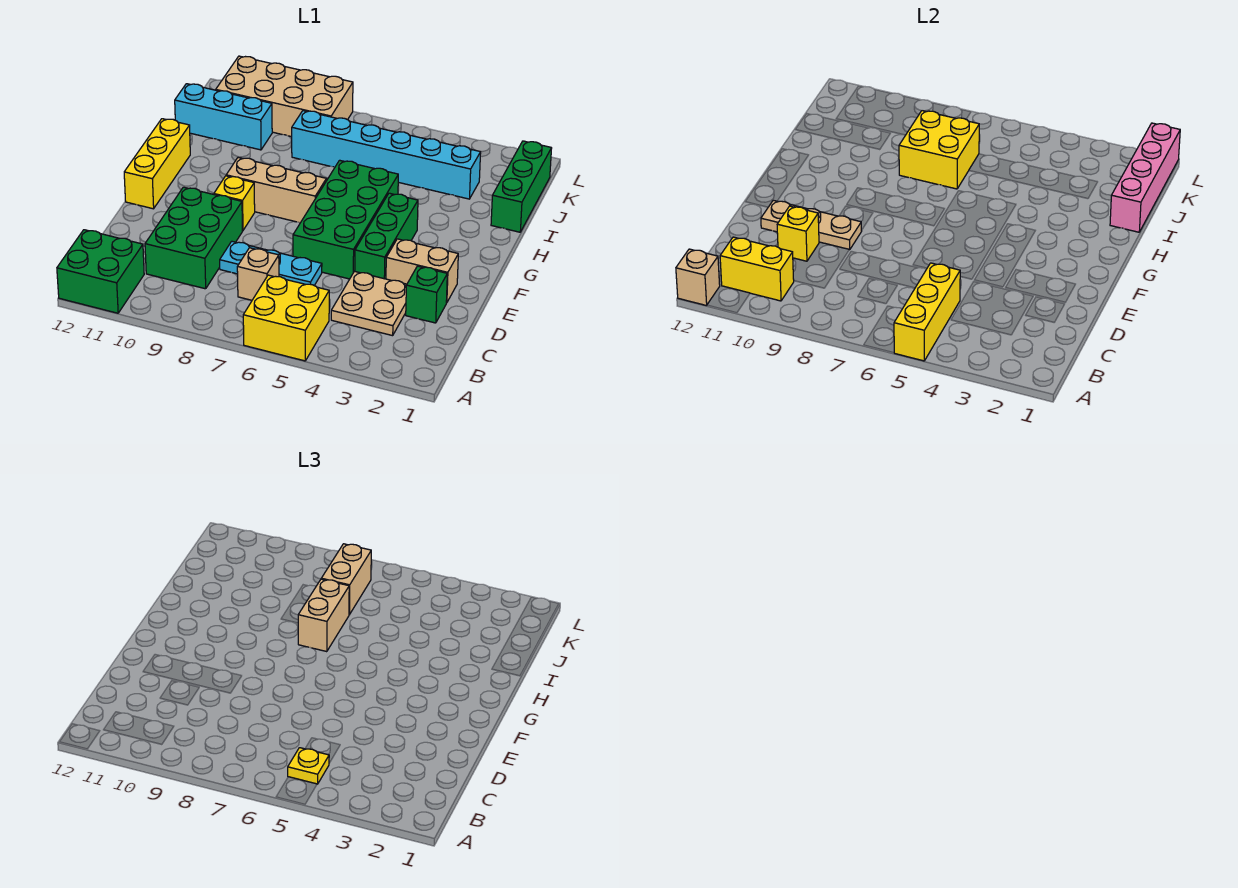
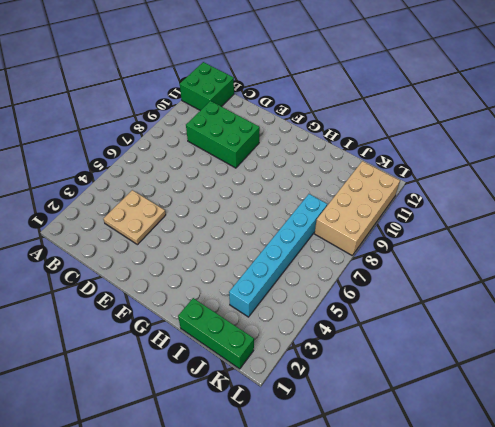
none -> yellow 2x2 brick [243,275,329,361]
none -> tan 1x1 brick [237,248,279,300]
none -> green 1x1 brick [406,266,447,323]

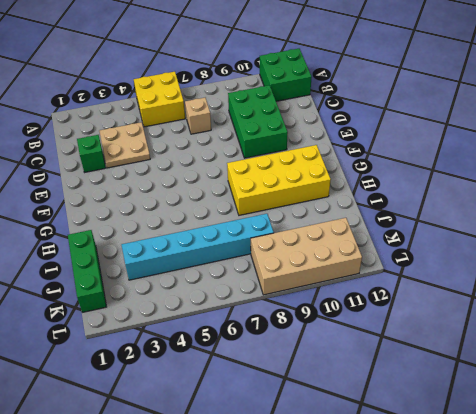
yellow 2x4 brick [227,145,331,215] -> tan 1x3 brick [226,158,326,223]
none -> cyan 1x3 plate [220,241,322,285]
none -> tan 1x2 brick [386,239,458,303]
none -> green 1x3 brick [355,193,418,279]

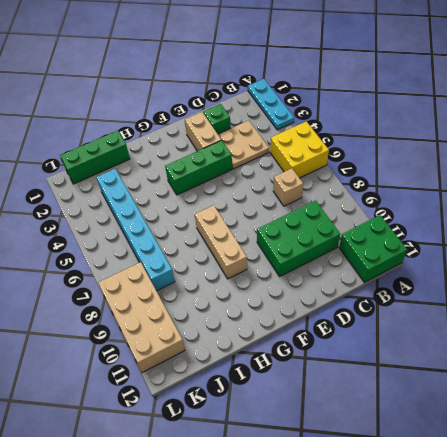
cyan 1x3 plate [248,79,294,130] -> cyan 1x3 plate moved to [220,241,322,285]
none -> green 2x4 brick [293,160,398,279]
none -> yellow 1x1 brick [214,176,255,231]
none -> yellow 1x3 brick [124,119,190,209]

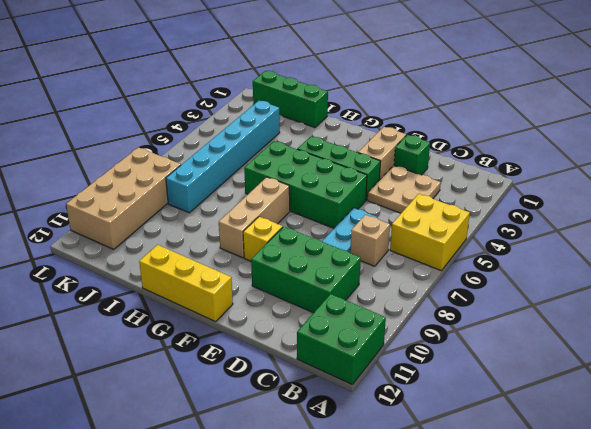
none -> cyan 1x3 brick [175,84,272,150]
none -> yellow 1x3 brick [894,263,960,361]
none -> tan 1x1 brick [676,249,720,306]

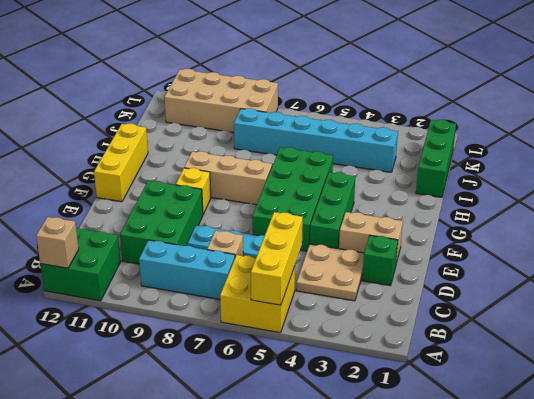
cyan 1x3 brick [139,240,235,299] -> cyan 1x3 brick moved to [175,84,272,150]
none -> yellow 1x2 brick [720,237,794,301]
none -> yellow 1x1 brick [777,206,819,261]
none -> tan 1x3 plate [761,200,862,250]

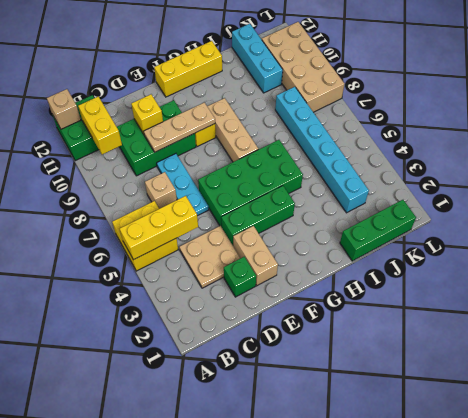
tan 1x3 plate [144,102,215,152] -> tan 1x3 plate turned to [761,200,862,250]
none -> pink 1x4 brick [1110,123,1180,232]
none -> yellow 2x2 brick [899,111,979,189]
none -> yellow 1x1 plate [288,748,329,784]

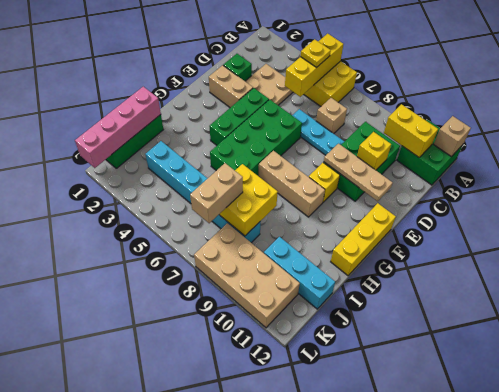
none -> tan 1x2 brick [298,579,349,652]

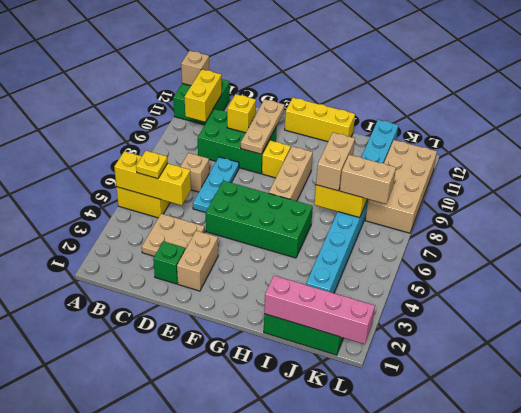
tan 1x2 brick [316,132,355,191] -> tan 1x2 brick turned to [298,579,349,652]
none -> green 1x3 brick [355,193,418,279]

